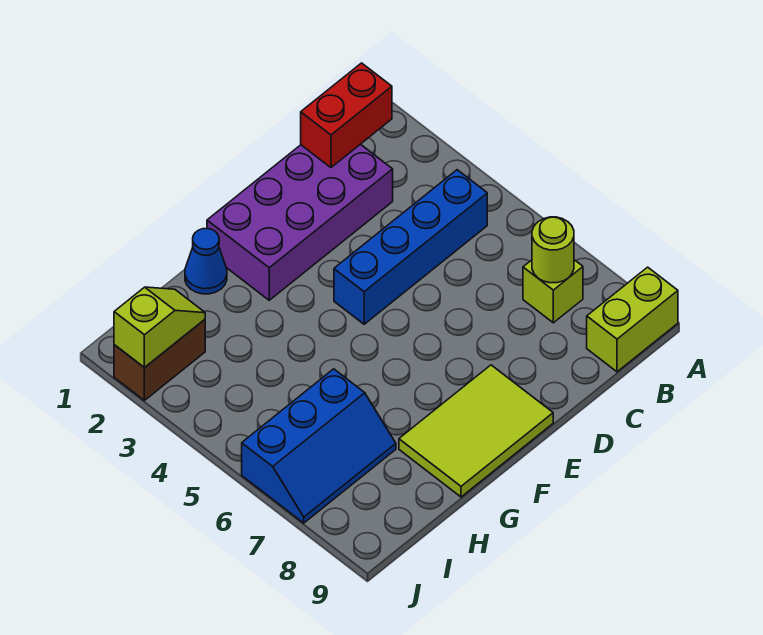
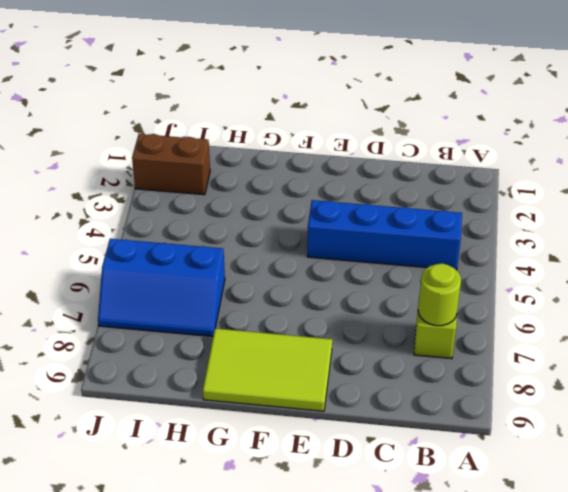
none -> lime 1x2 brick [587,267,678,372]
none -> purple 2x4 brick [207,144,393,300]

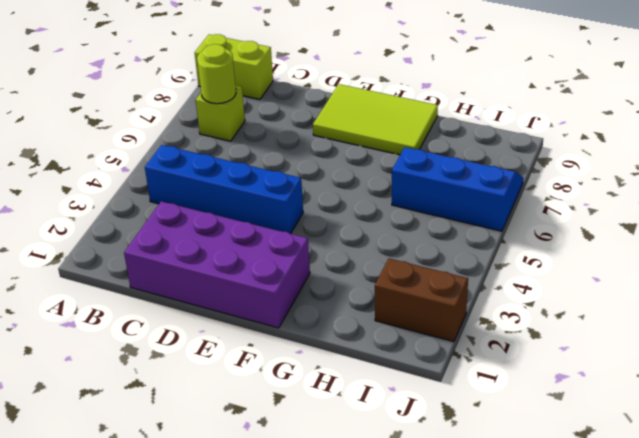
none -> blue 1x1 cone [185,228,227,294]
none -> red 1x2 brick [301,63,392,168]

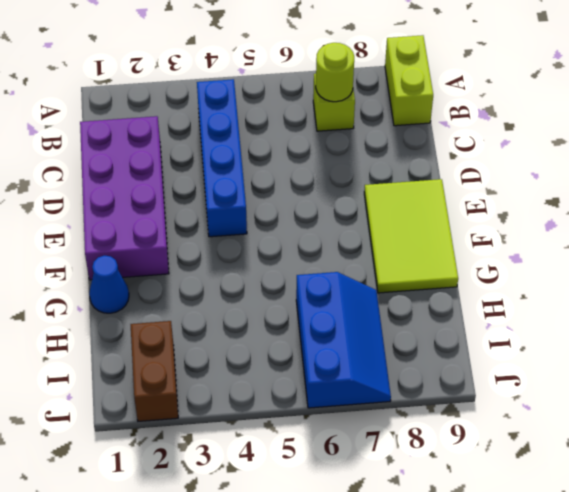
none -> red 1x2 brick [301,63,392,168]
none -> lime 1x2 slope [114,287,205,368]

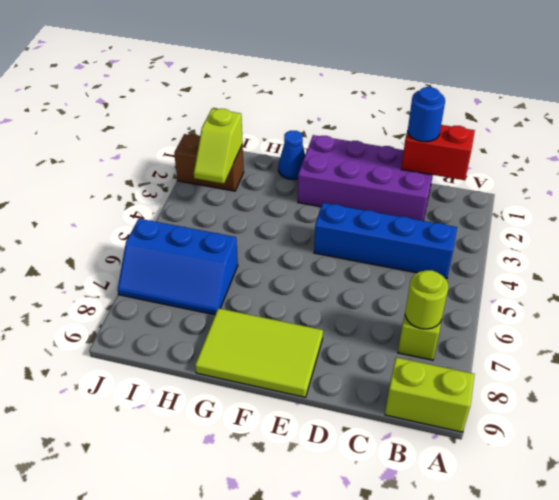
blue 1x1 round brick [408,87,445,142] -> none
lime 1x2 slope [194,109,243,184] -> lime 1x2 slope turned to [114,287,205,368]

